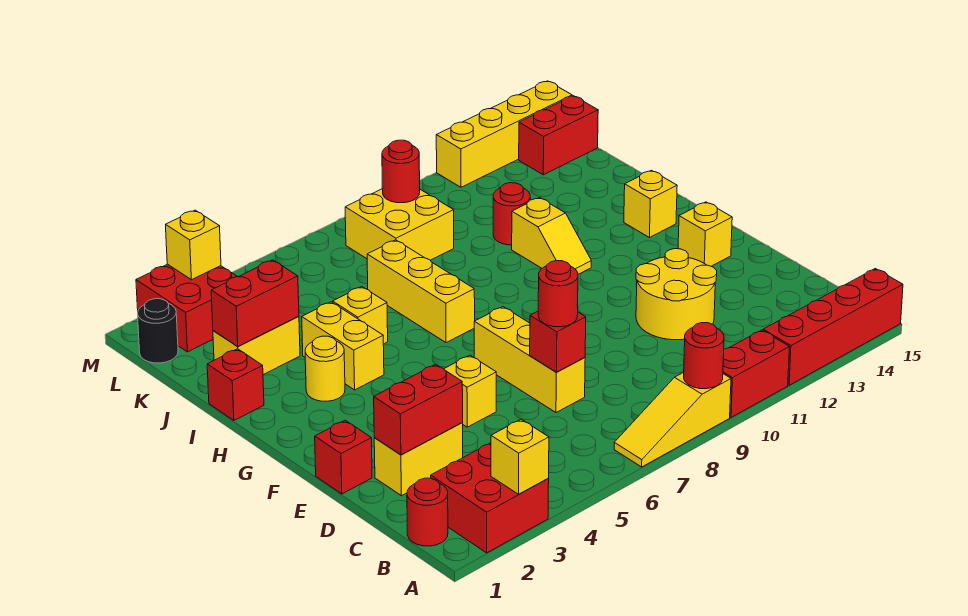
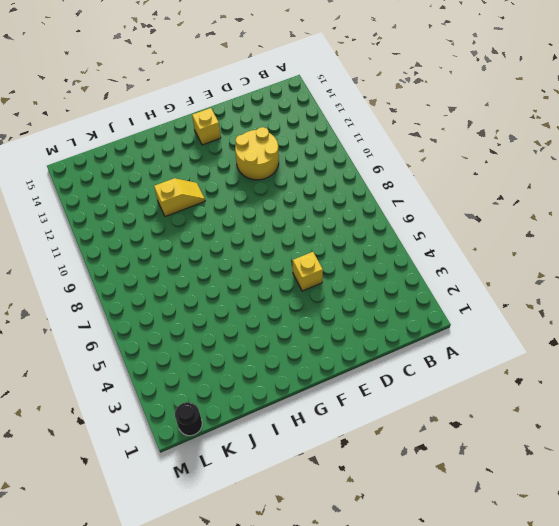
none -> red 2x2 brick [431,443,549,553]
none -> yellow 1x3 slope [614,372,731,467]
none -> red 1x2 brick [723,330,789,417]
none -> red 1x4 brick [763,269,903,385]

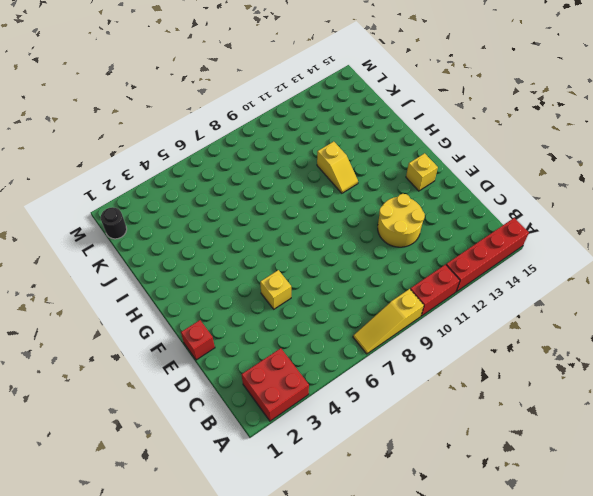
none -> red 1x1 round brick [407,478,448,546]
none -> yellow 1x2 brick [374,423,463,496]
none -> yellow 1x3 brick [474,307,585,413]
none -> yellow 1x1 round brick [305,336,345,401]

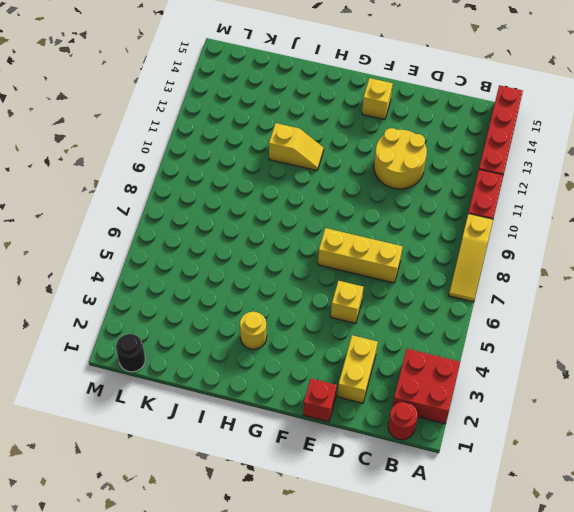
none -> yellow 1x2 brick [302,302,384,390]
none -> yellow 1x3 brick [367,240,475,343]
none -> yellow 1x1 brick [624,170,677,238]
none -> red 1x1 brick [207,349,264,420]

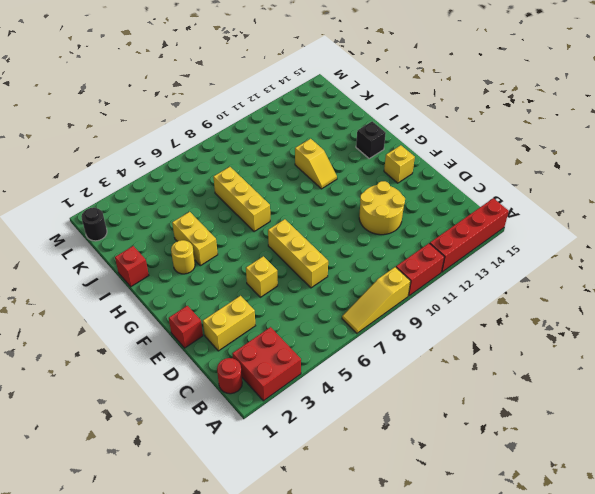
black 1x1 brick [356,121,386,158] -> yellow 1x1 brick [624,170,677,238]
none -> yellow 1x1 brick [333,287,388,344]
none -> yellow 1x2 brick [213,316,300,375]
none -> red 1x1 round brick [493,183,530,245]
none -> yellow 2x2 brick [345,189,454,260]

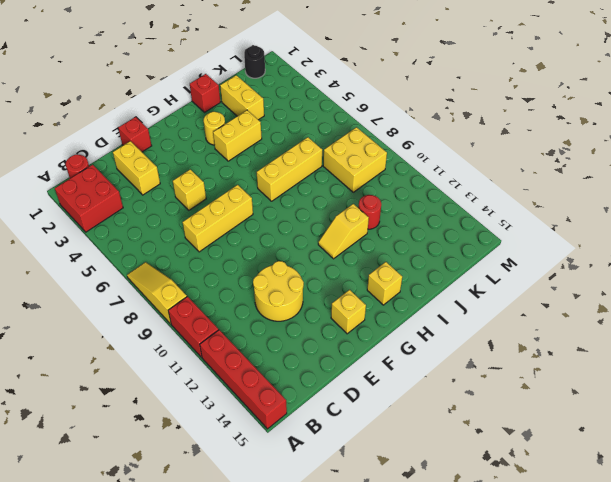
none -> yellow 1x1 brick [333,287,388,344]
none -> red 2x2 brick [136,264,237,352]
none -> red 1x2 brick [519,96,598,175]
none -> yellow 1x4 brick [436,81,572,187]

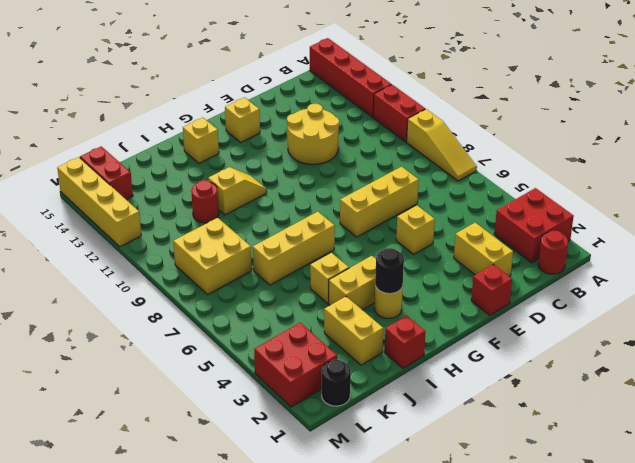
black 1x1 round brick [375,248,404,294] -> none
none -> yellow 1x1 brick [491,419,549,494]
none -> red 1x1 round brick [684,323,724,389]
none -> red 1x2 brick [374,364,463,455]
none -> red 1x1 brick [530,311,586,372]

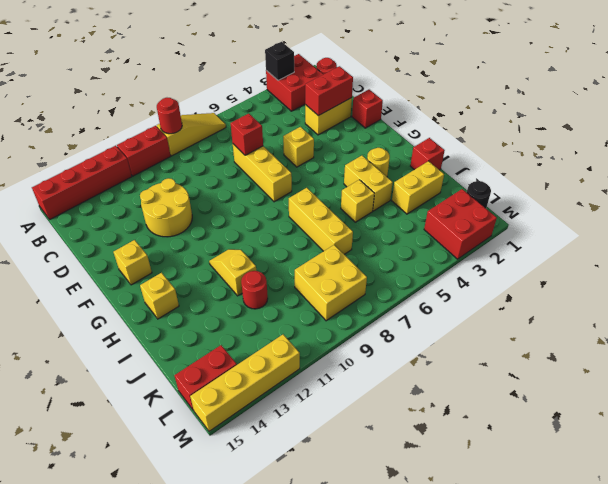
black 1x1 brick [265,42,294,80] -> yellow 1x1 brick [491,419,549,494]
none -> red 1x2 brick [211,260,299,347]
none -> red 1x1 round brick [382,140,420,203]
none -> yellow 1x1 brick [166,210,221,280]
none -> red 1x1 round brick [538,261,578,327]

